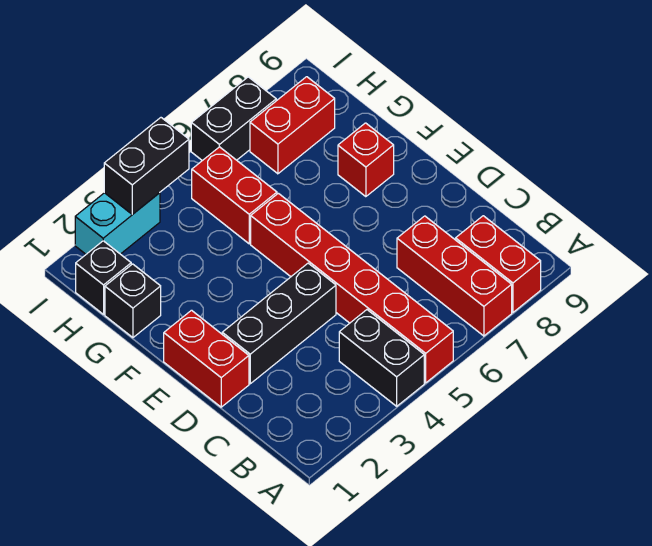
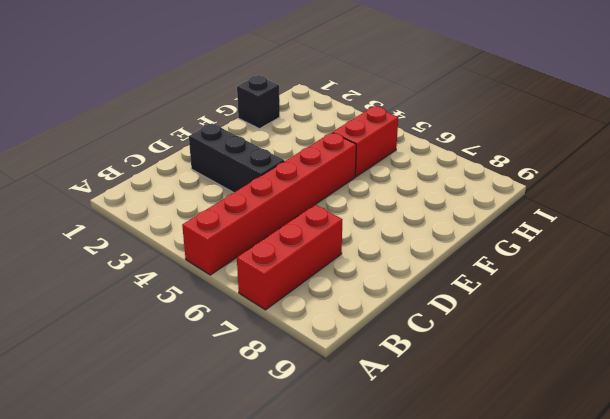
none -> black 1x2 brick [339,310,424,406]
none -> red 1x2 brick [456,216,541,312]
none -> red 1x2 brick [164,310,249,407]

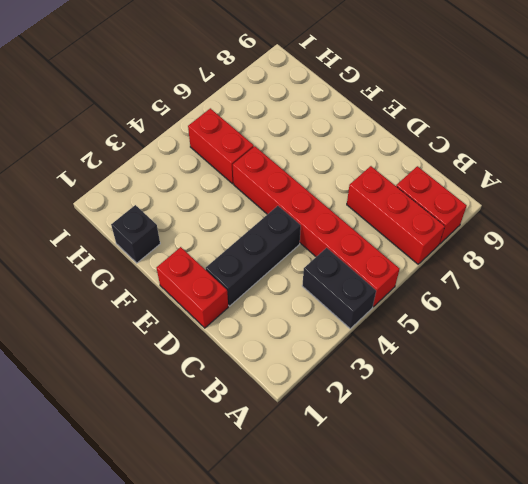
none -> red 1x1 brick [338,123,394,197]
none -> black 1x1 brick [76,241,131,314]
none -> red 1x2 brick [250,77,335,174]

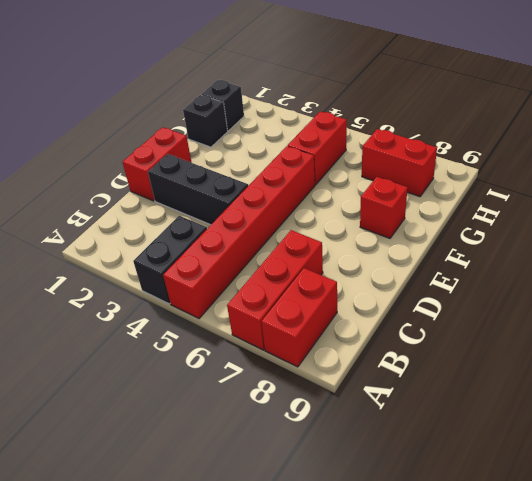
none -> cyan 1x2 brick [75,193,160,254]
none -> black 1x2 brick [191,77,276,161]
none -> black 1x2 brick [104,118,189,214]

